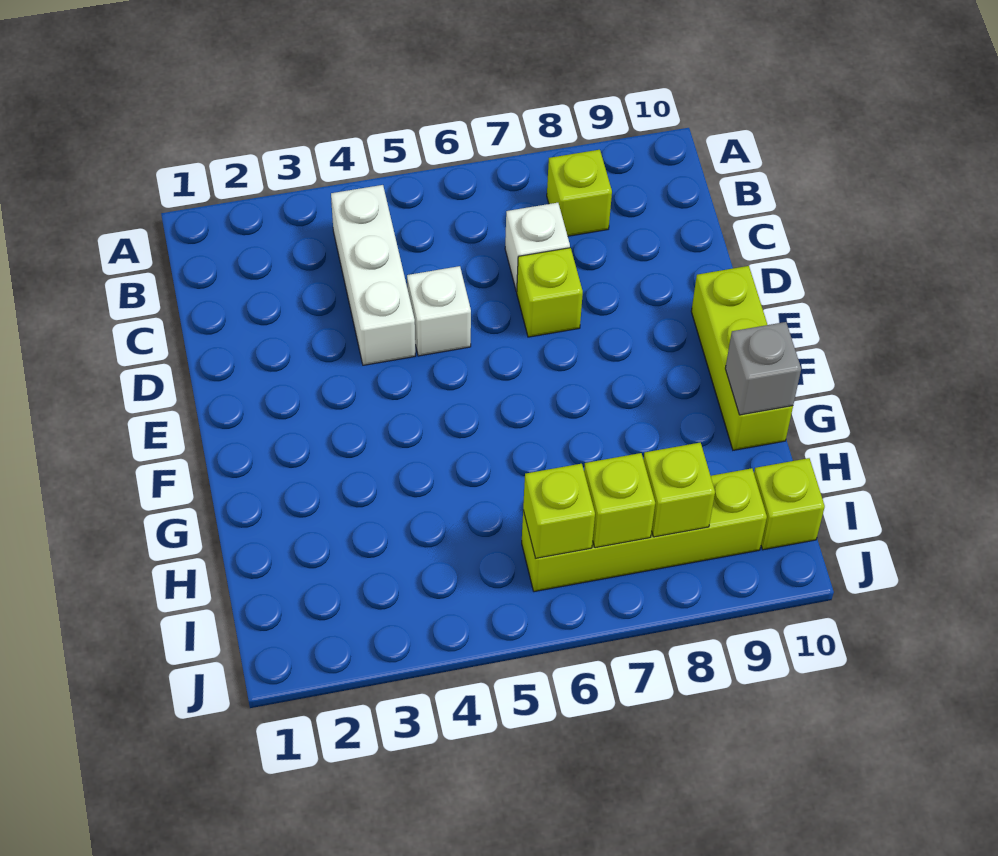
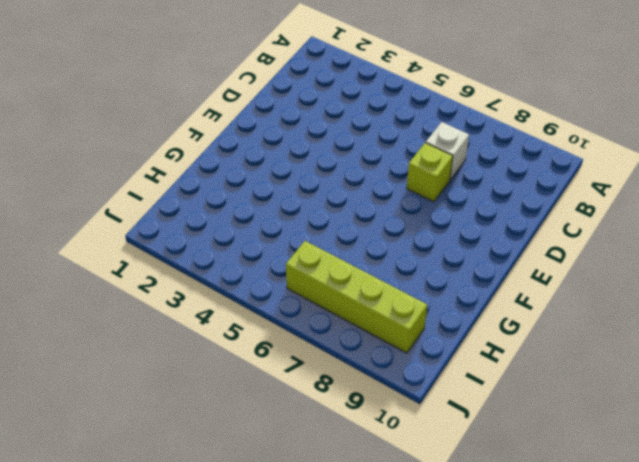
none -> white 1x3 brick [331,185,415,365]
none -> lime 1x1 brick [547,150,612,236]
none -> white 1x1 brick [407,266,471,356]

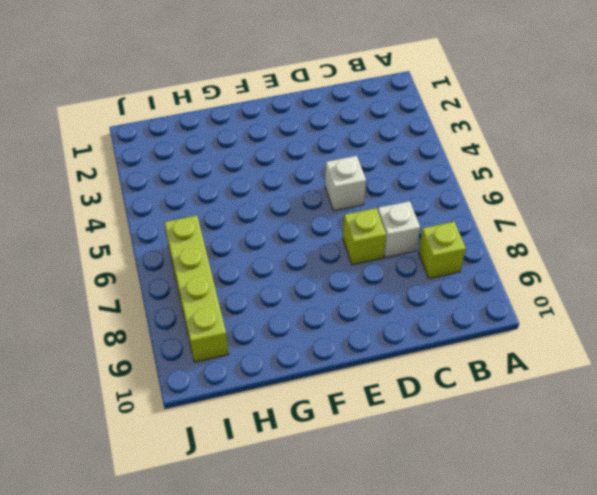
none -> white 1x3 brick [331,185,415,365]
none -> lime 1x3 brick [691,266,793,450]
none -> lime 1x1 brick [754,458,825,550]

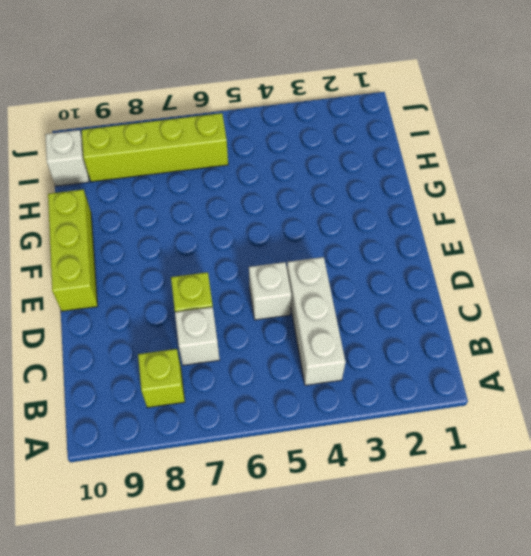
white 1x1 brick [45,130,89,186] -> lime 1x1 brick [754,458,825,550]
none -> grey 1x1 brick [725,322,801,415]
none -> lime 1x1 brick [523,464,595,558]
none -> lime 1x1 brick [584,453,655,548]

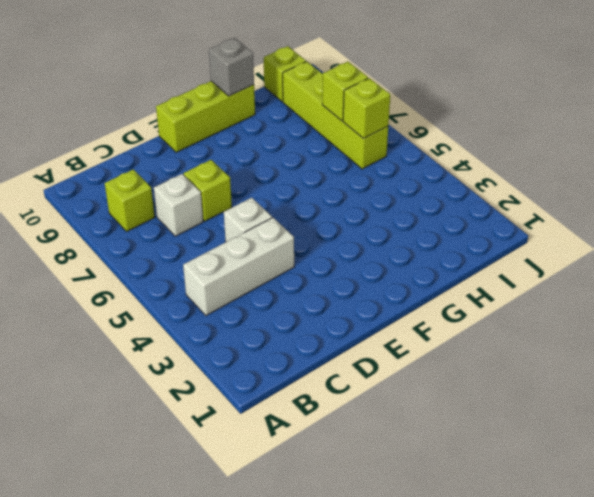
none -> lime 1x1 brick [643,443,715,537]

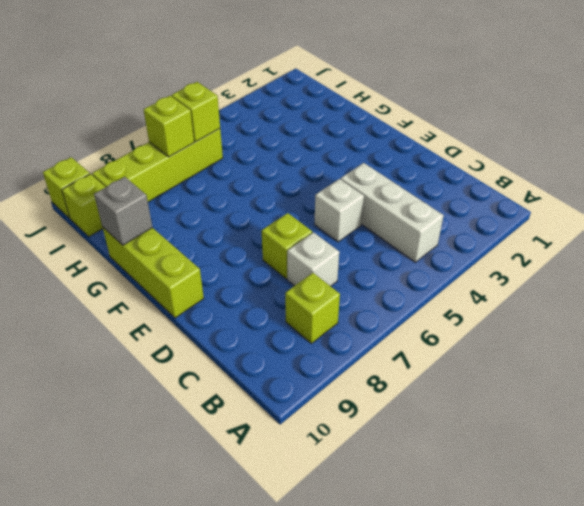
lime 1x1 brick [43,157,90,218] -> lime 1x1 brick moved to [643,443,715,537]

